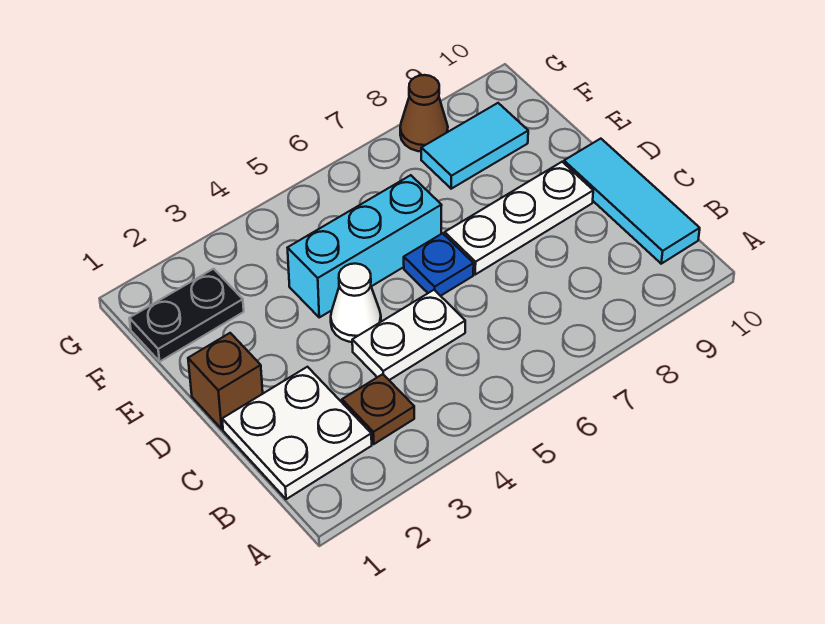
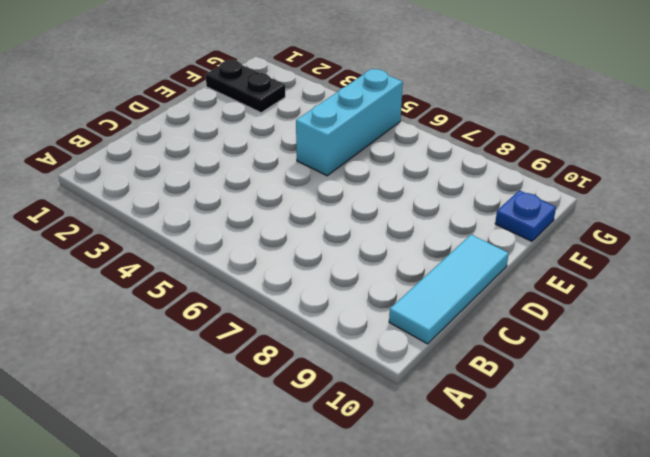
cyan 1x3 brick [296,69,403,176] -> cyan 1x3 brick turned to [288,175,442,317]
blue 1x1 plate [495,190,556,241] -> blue 1x1 plate moved to [404,233,474,296]
none -> white 2x2 plate [222,367,372,499]
none -> brown 1x1 plate [342,374,414,444]
none -> white 1x2 plate [352,290,465,380]

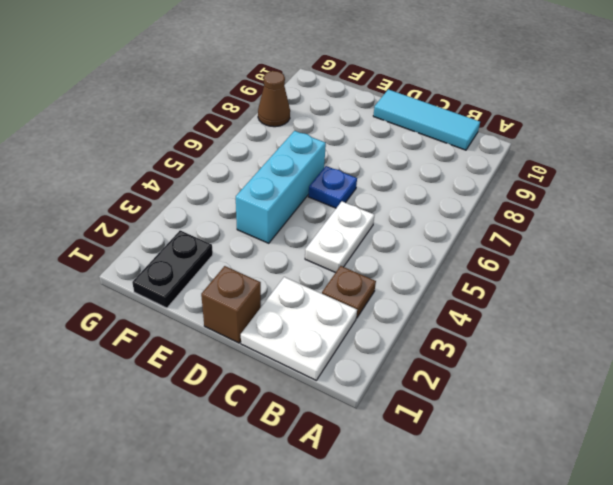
none -> white 1x1 cone [331,264,381,342]
none -> white 1x3 plate [445,162,593,274]
none -> cyan 1x2 tile [421,103,528,189]

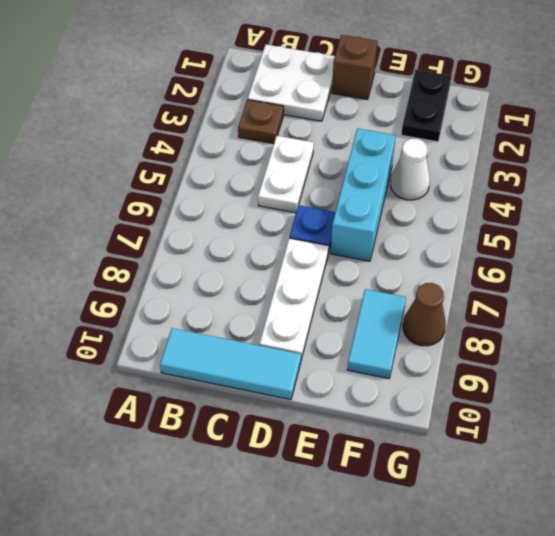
white 1x1 cone [391,139,430,200] -> white 1x1 cone moved to [331,264,381,342]

